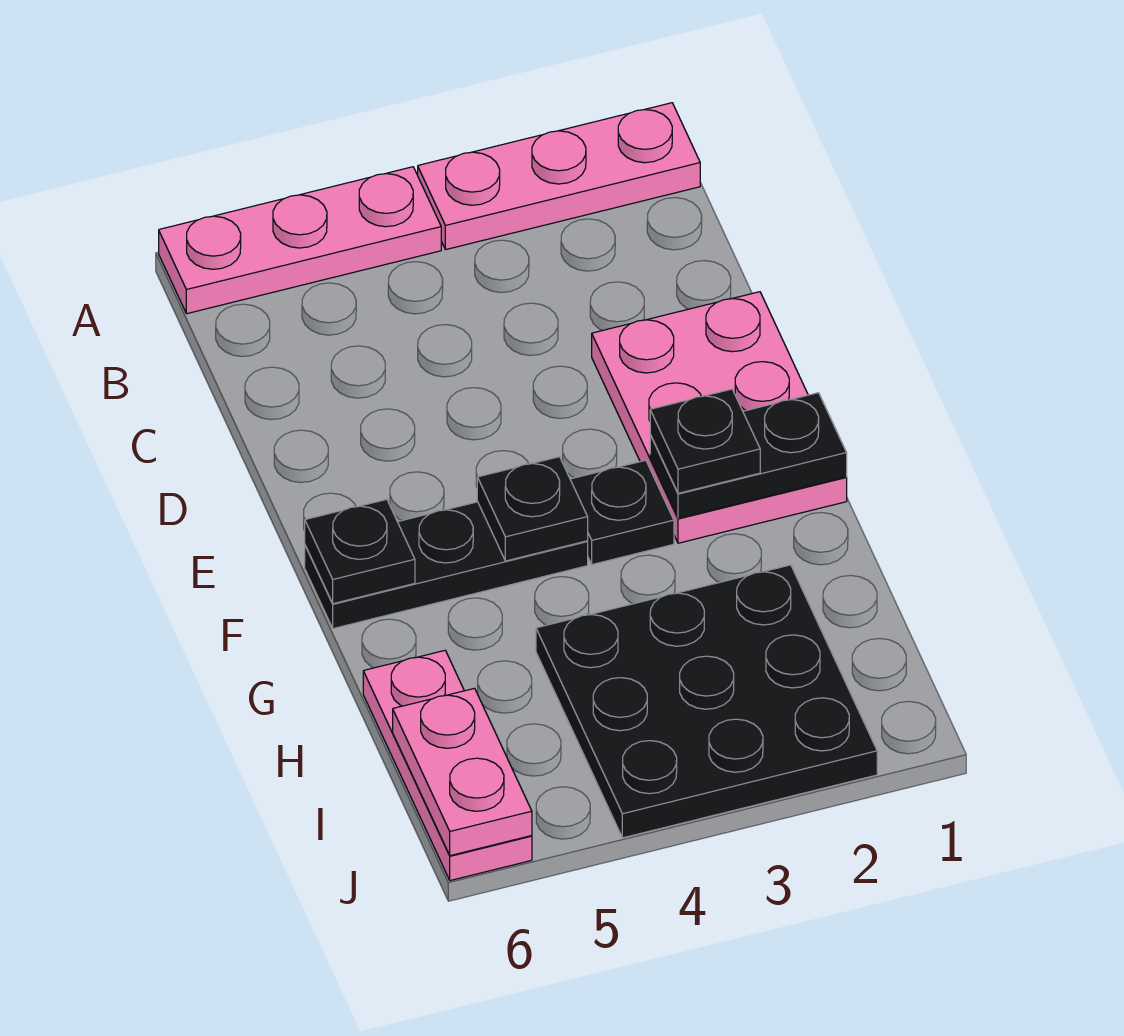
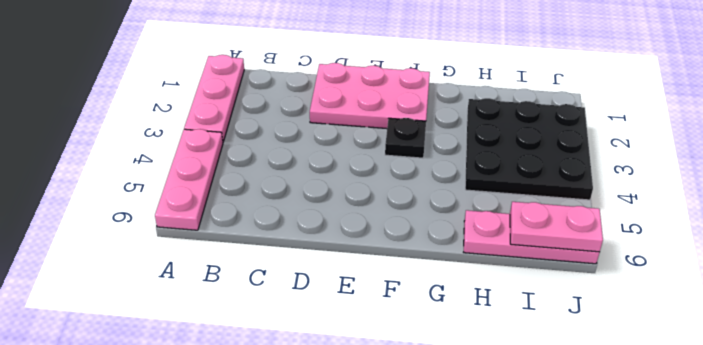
none -> black 1x3 plate [305,502,588,629]
none -> black 1x2 plate [650,393,847,518]
none -> black 1x1 plate [477,457,588,561]

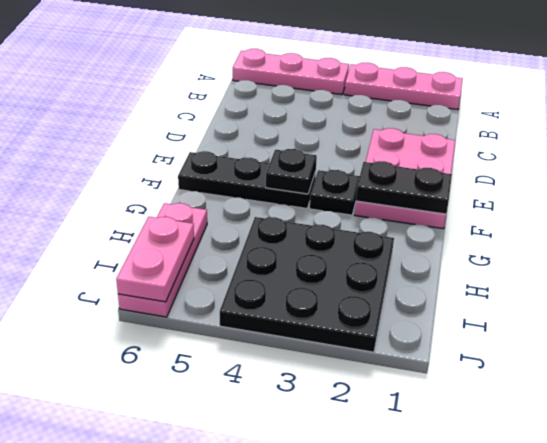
none -> black 1x1 plate [305,499,415,604]
none -> black 1x1 plate [650,389,760,493]

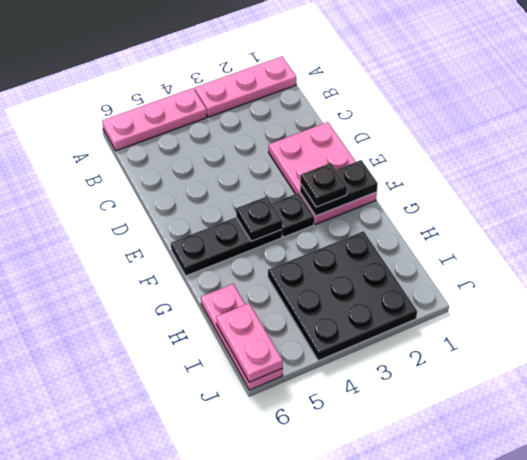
none -> black 1x1 plate [305,499,415,604]

